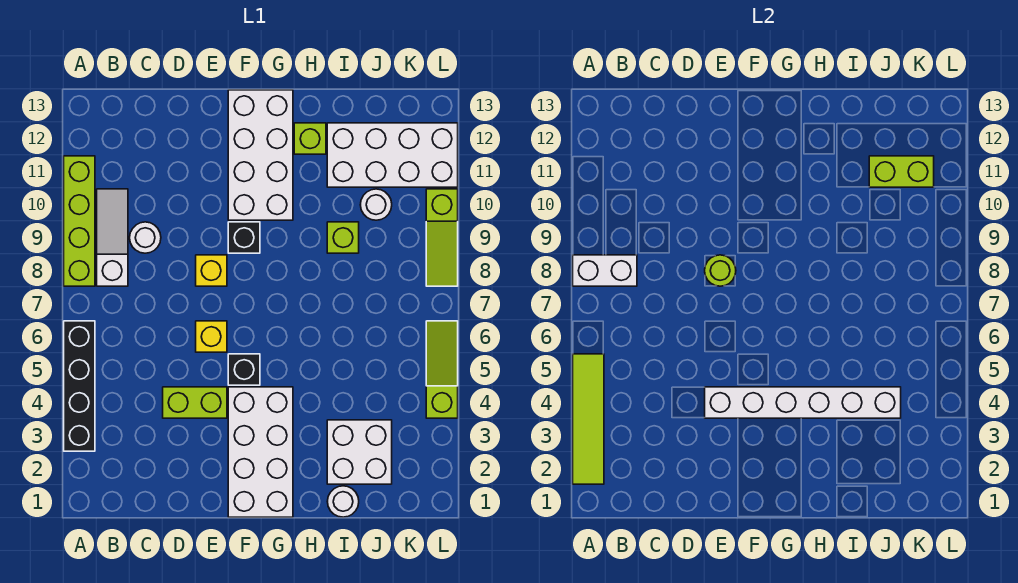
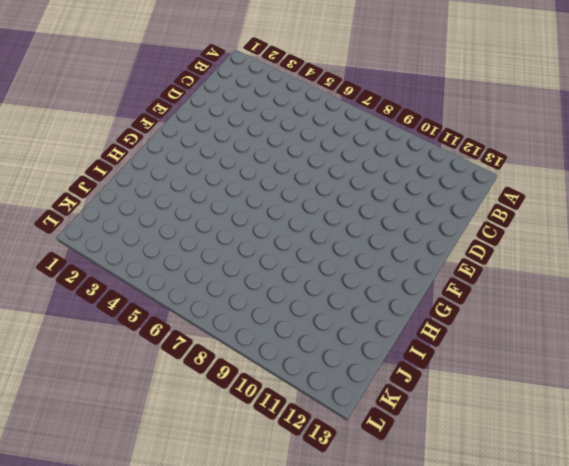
none -> black 1x4 brick [64,321,95,451]
none -> lime 1x4 brick [64,156,95,286]
none -> white 1x3 slope [97,189,128,286]

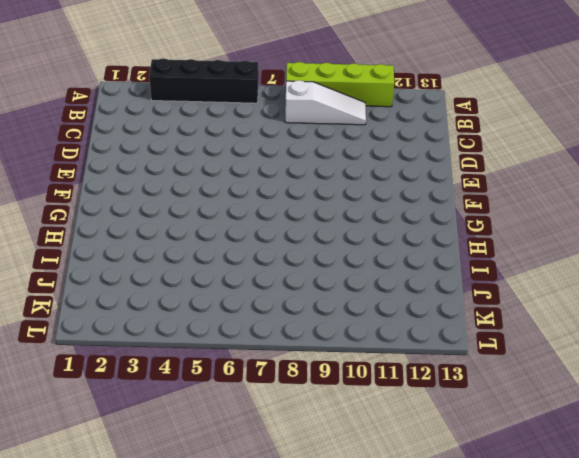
none -> white 1x1 round brick [130,222,161,253]
none -> lime 1x2 brick [163,387,227,418]
none -> yellow 1x1 brick [196,321,227,352]

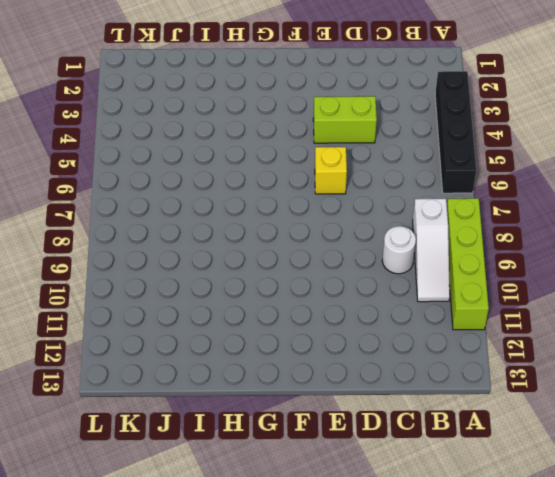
none -> yellow 1x1 brick [196,255,227,286]
none -> white 2x4 brick [228,387,293,517]
none -> black 1x1 brick [228,354,260,385]

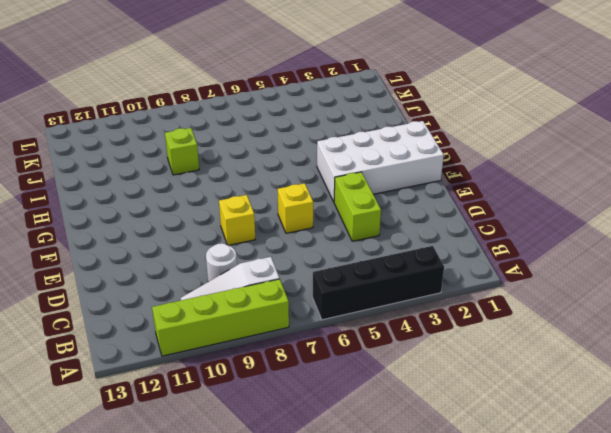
none -> black 1x1 brick [228,354,260,385]
none -> black 1x1 brick [228,222,260,253]
none -> white 2x4 brick [228,90,293,220]

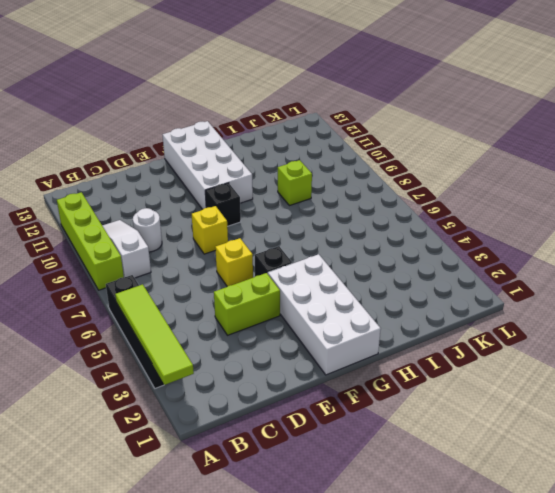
none -> lime 1x1 brick [294,123,326,154]
none -> white 1x1 round brick [327,486,359,517]
none -> white 2x2 brick [327,420,392,484]

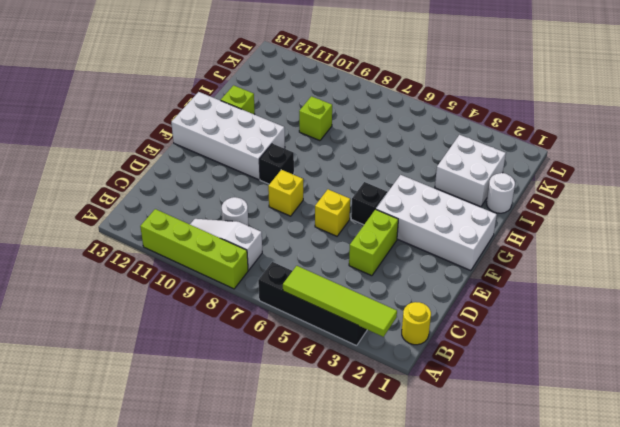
yellow 1x1 round brick [402,302,431,345] -> none
none -> white 2x4 brick [327,123,458,187]
none -> white 1x1 round brick [360,189,392,220]
none -> lime 1x3 slope [426,321,458,418]

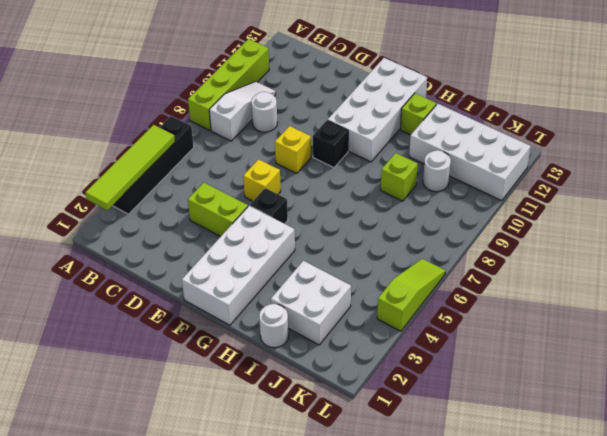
none -> lime 1x3 slope [426,189,458,286]
none -> white 1x2 brick [573,255,637,286]
none -> white 1x6 brick [705,387,901,418]

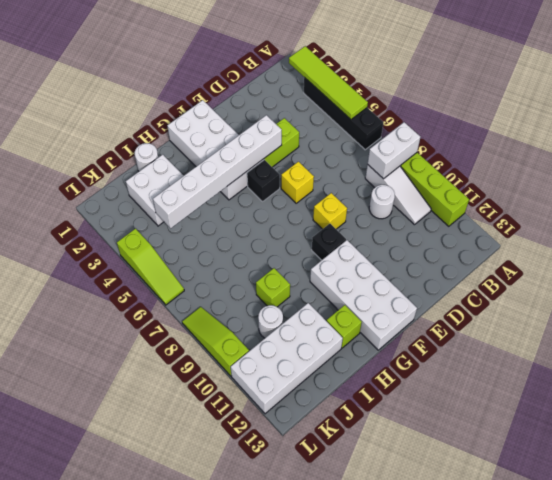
none -> lime 1x1 round brick [705,255,736,286]
none -> lime 1x2 brick [869,156,934,187]

